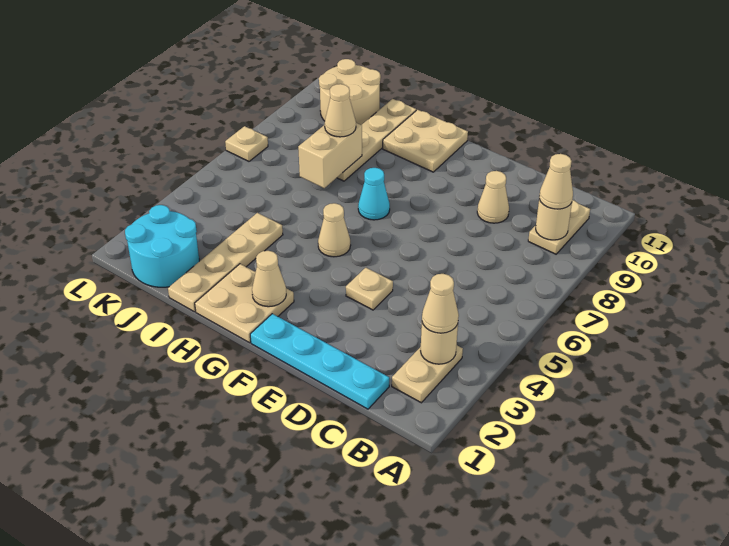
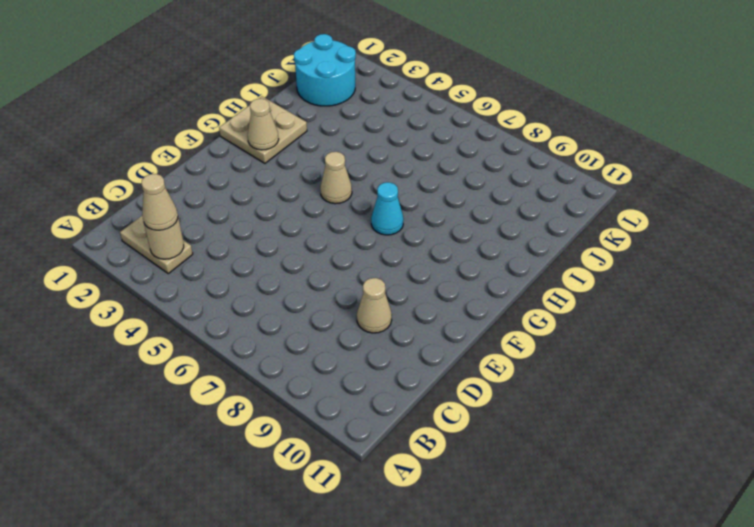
none -> tan 1x2 plate [528,200,590,254]
none -> cyan 1x4 plate [250,314,389,409]
none -> tan 1x1 plate [346,268,393,310]

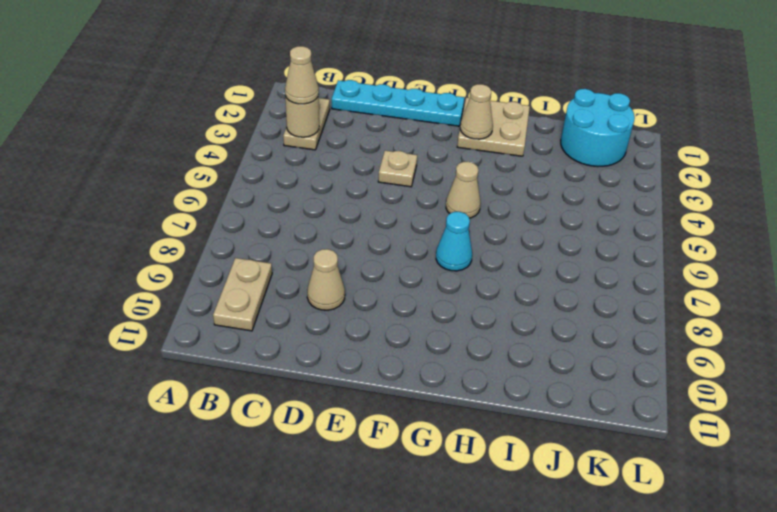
none -> tan 2x2 plate [383,110,468,172]
none -> tan 1x4 plate [168,213,283,312]
none -> tan 1x4 plate [337,99,416,181]

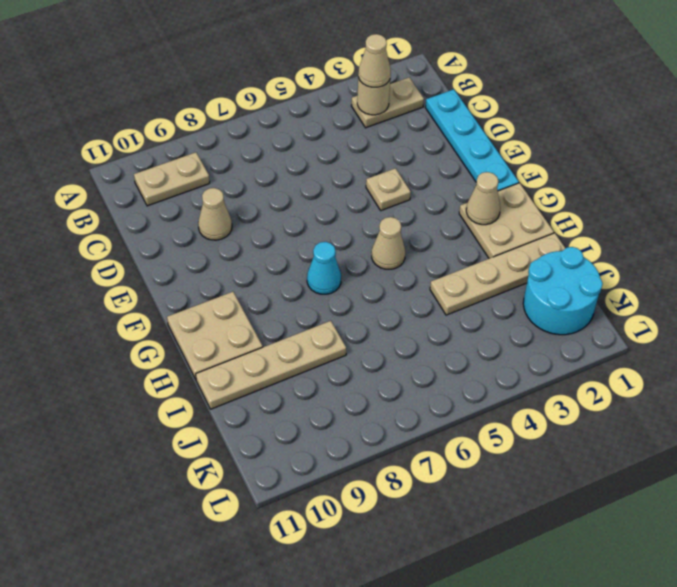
none -> tan 2x2 round brick [319,59,381,125]
none -> tan 1x1 plate [225,126,268,161]
none -> tan 1x1 round brick [536,199,572,240]

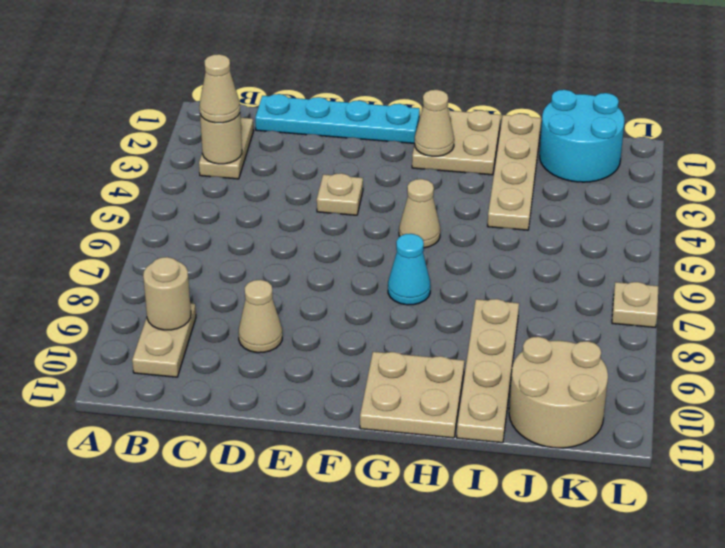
none -> tan 1x2 brick [298,123,362,188]
none -> tan 1x1 cone [539,154,573,209]
none -> tan 1x1 cone [325,84,356,137]

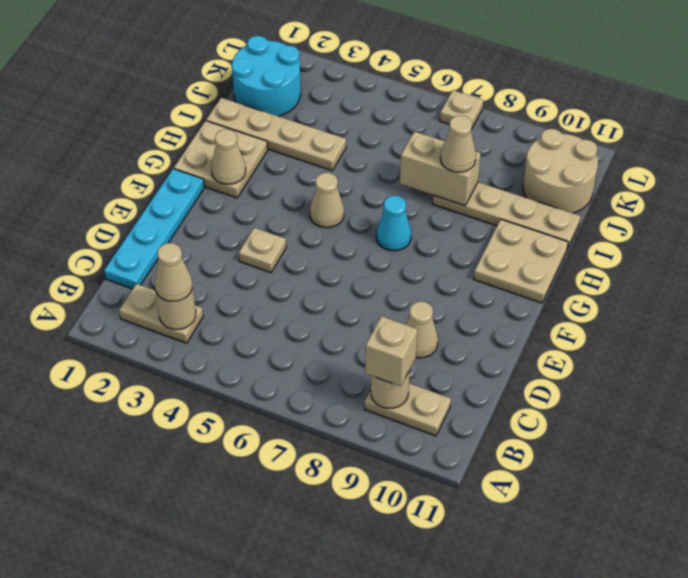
tan 1x1 brick [365,316,418,386] -> tan 1x1 cone [539,154,573,209]

